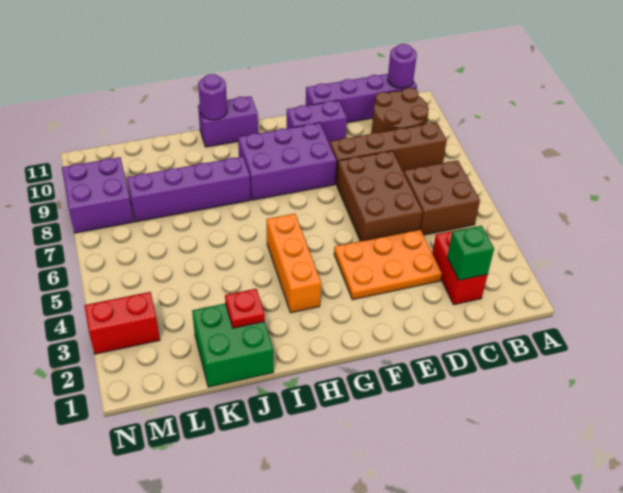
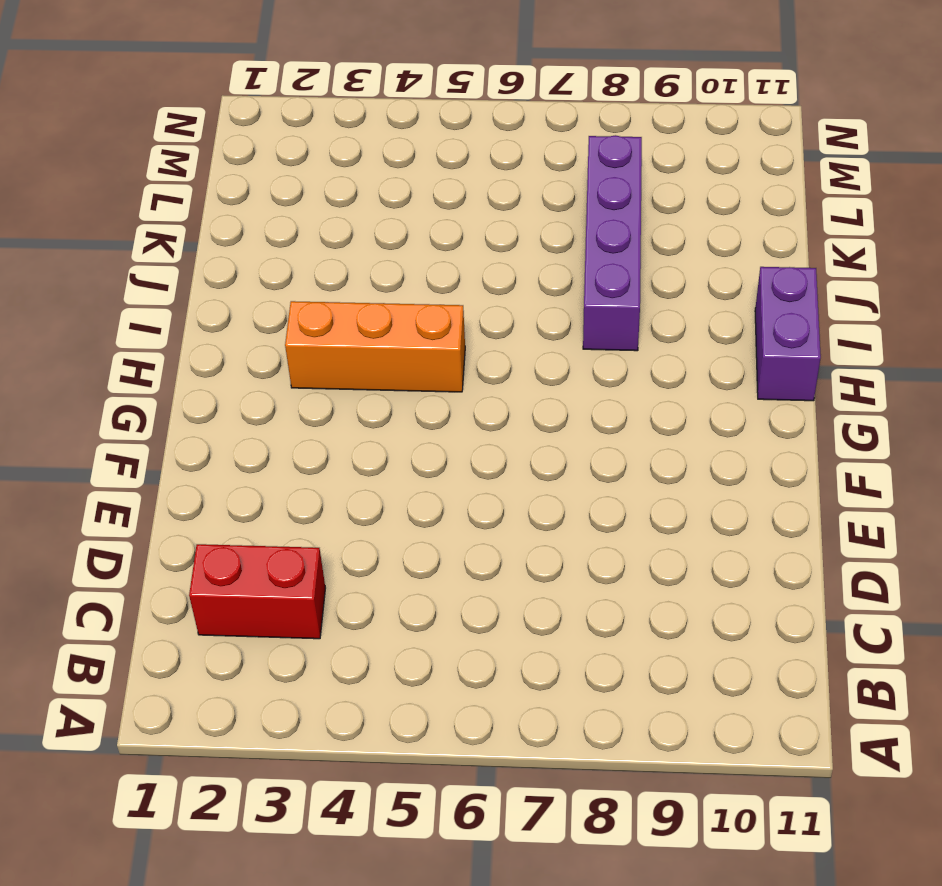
none -> brown 2x2 brick [404,160,480,235]
none -> brown 1x4 brick [330,122,447,184]
none -> brown 2x2 round brick [372,88,429,133]

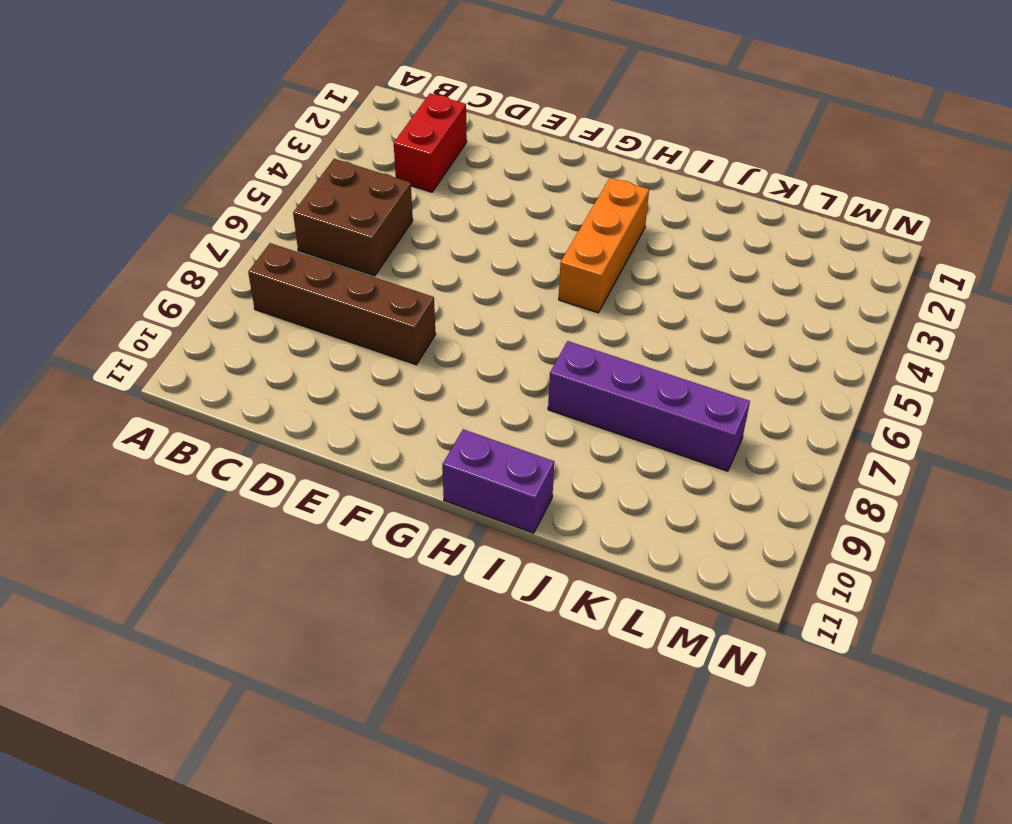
none -> brown 2x2 round brick [372,88,429,133]
none -> purple 1x4 brick [306,74,417,123]
none -> orange 2x3 plate [334,229,442,300]

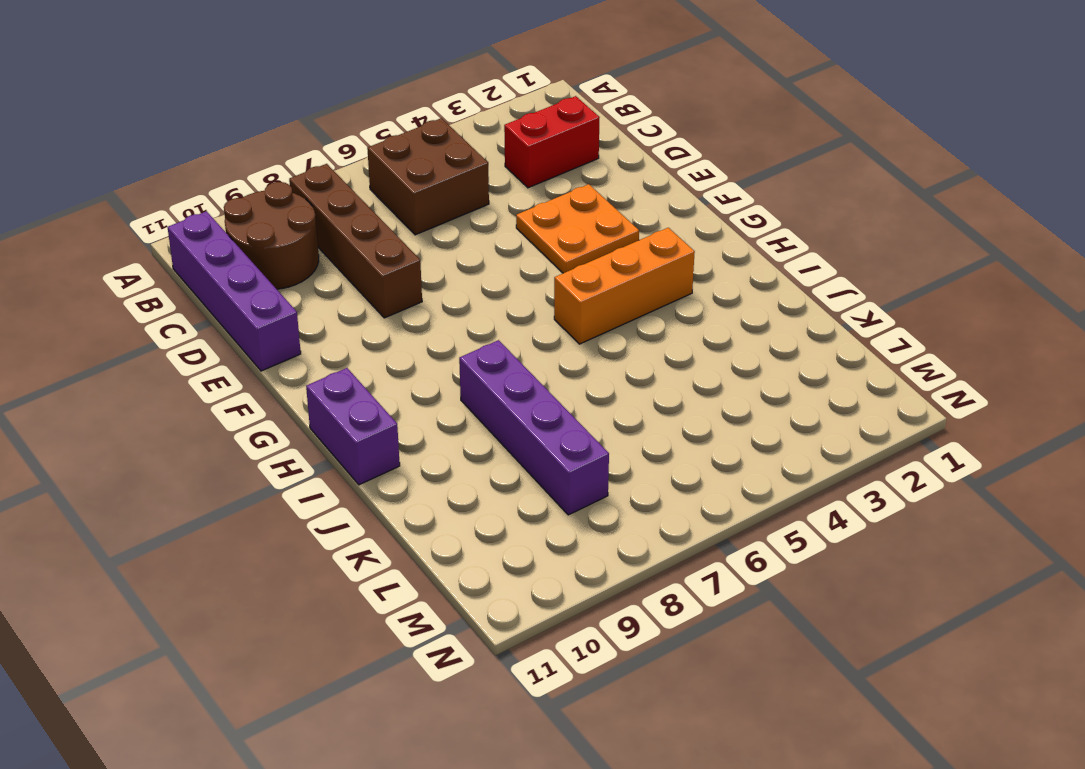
orange 2x2 plate [516,184,639,273] -> orange 2x3 plate [334,229,442,300]
none -> brown 2x3 brick [336,151,423,241]
none -> purple 1x2 brick [287,100,347,144]
none -> purple 2x3 brick [238,123,336,200]

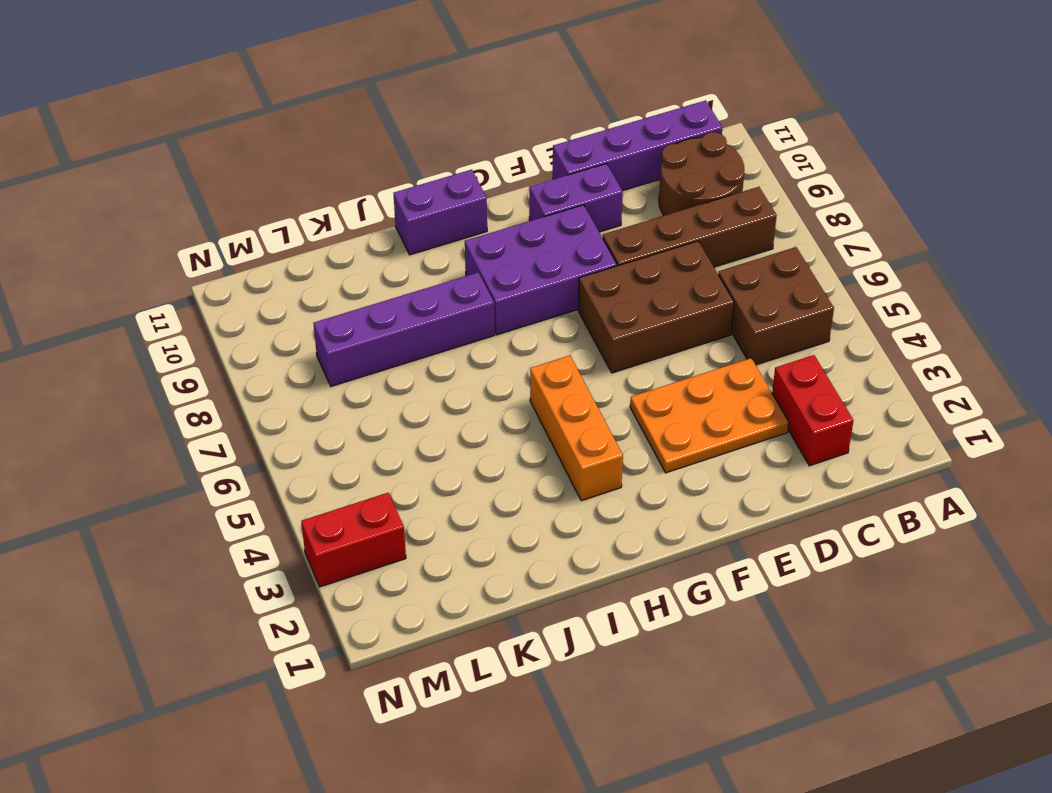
brown 2x3 brick [578,241,734,373] -> brown 2x3 brick turned to [336,151,423,241]
none -> green 2x2 brick [192,304,274,387]
none -> purple 2x2 brick [62,157,134,233]
none -> purple 1x1 round brick [388,44,417,88]

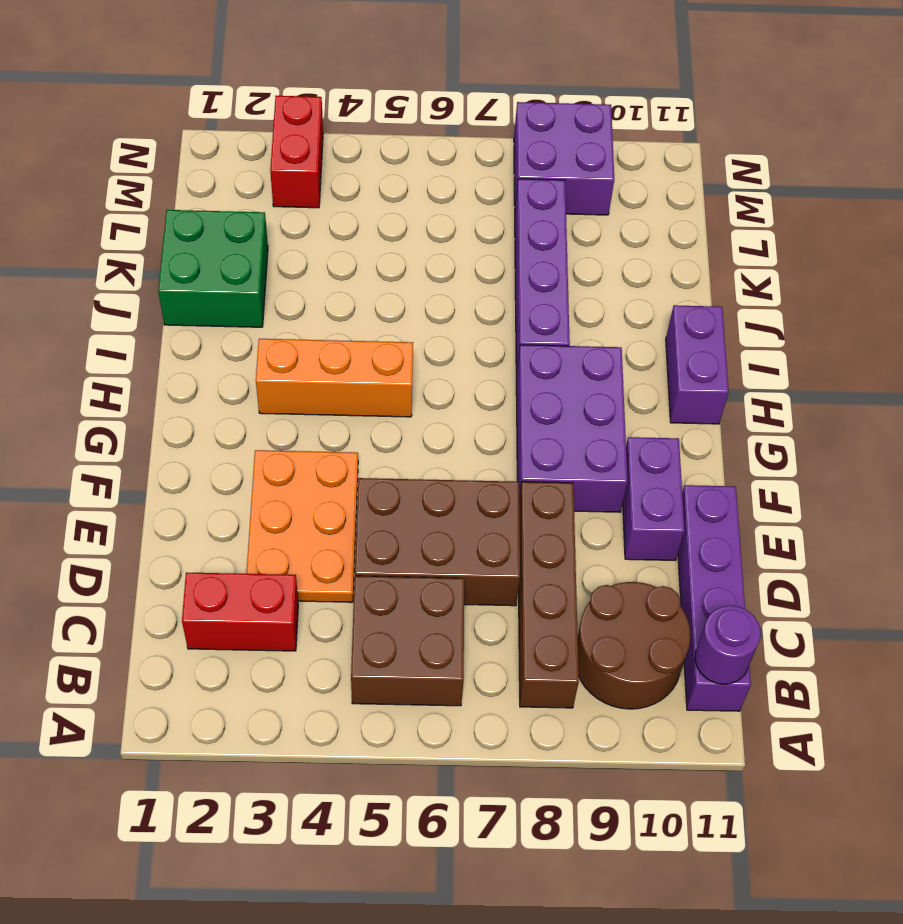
none -> green 1x1 brick [447,226,494,280]
none -> purple 1x1 round brick [198,74,227,120]
none -> red 1x1 plate [225,289,265,328]

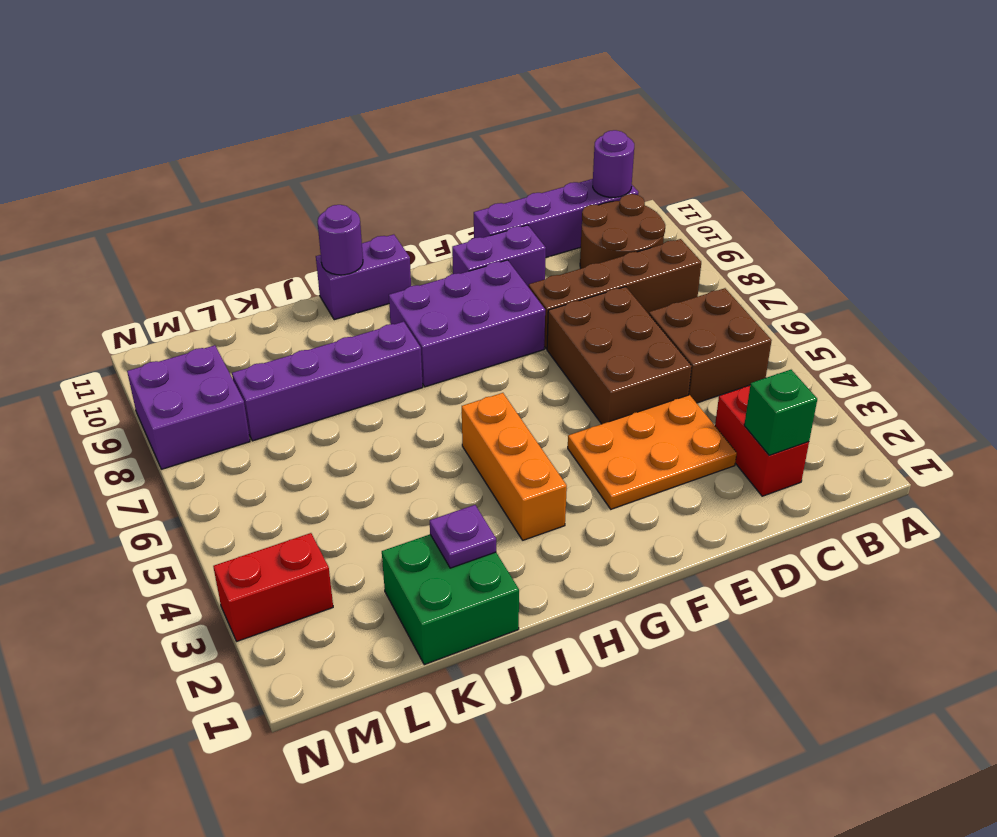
purple 1x1 plate [430,505,496,568] -> red 1x1 plate [225,289,265,328]

